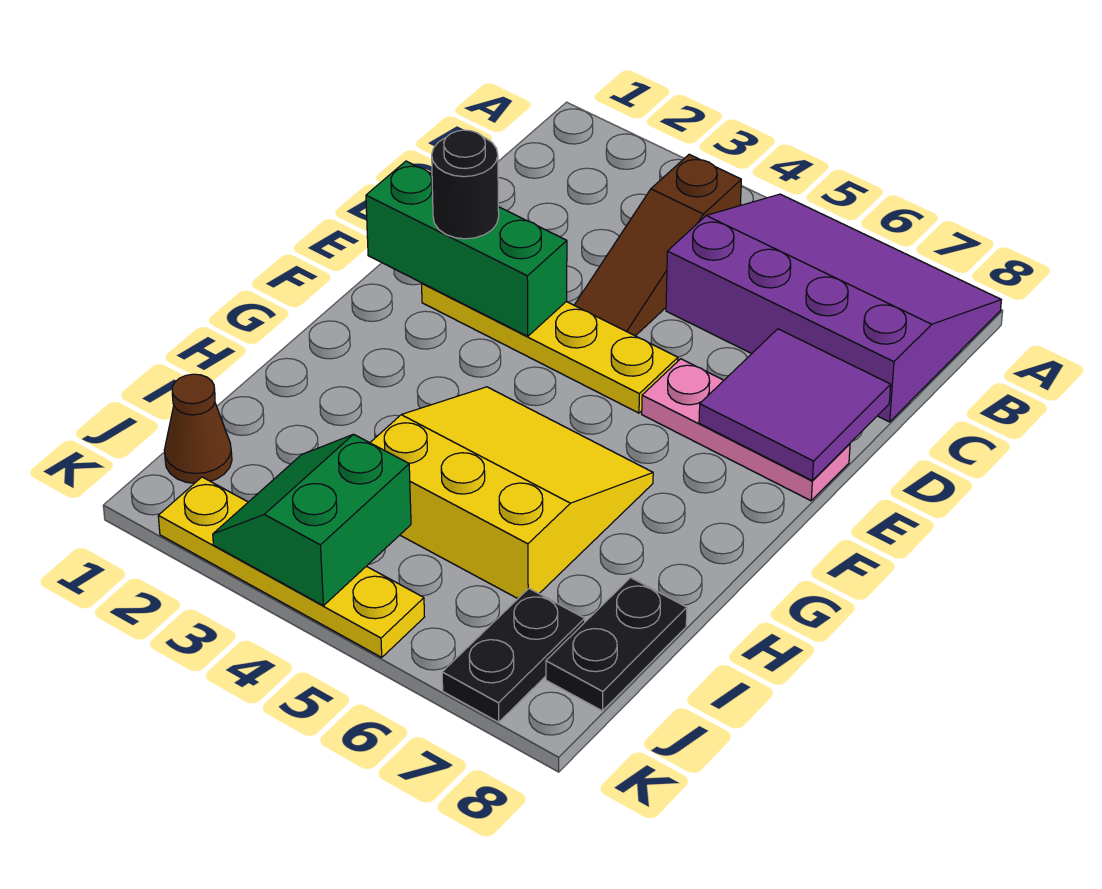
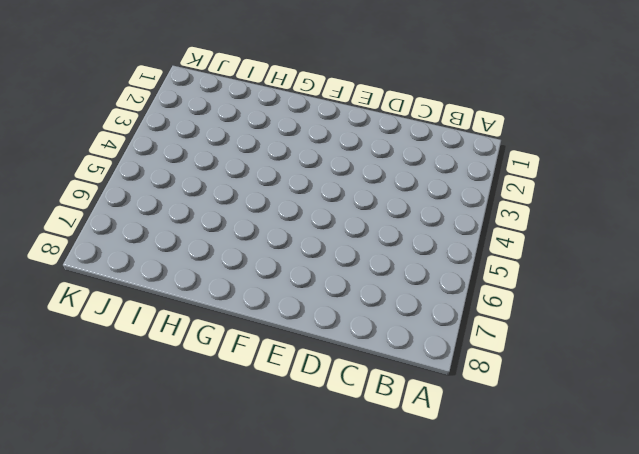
none -> purple 3x4 slope [666,194,1001,422]
none -> brown 1x3 slope [574,154,741,336]
none -> yellow 1x4 plate [422,283,678,413]

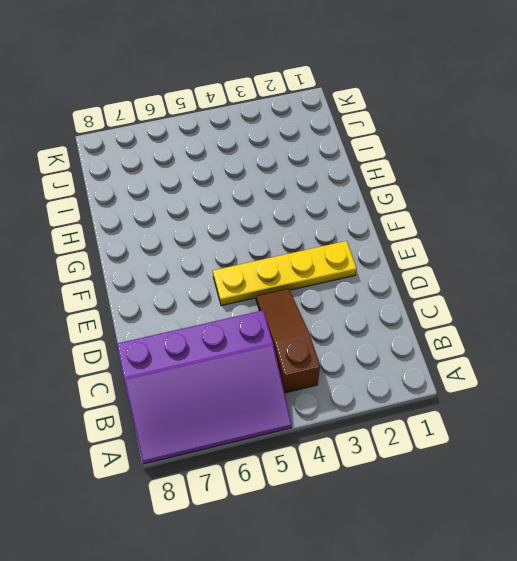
none -> pink 1x3 plate [642,359,850,501]
none -> yellow 3x3 slope [370,387,653,598]
none -> black 1x2 plate [546,578,687,711]

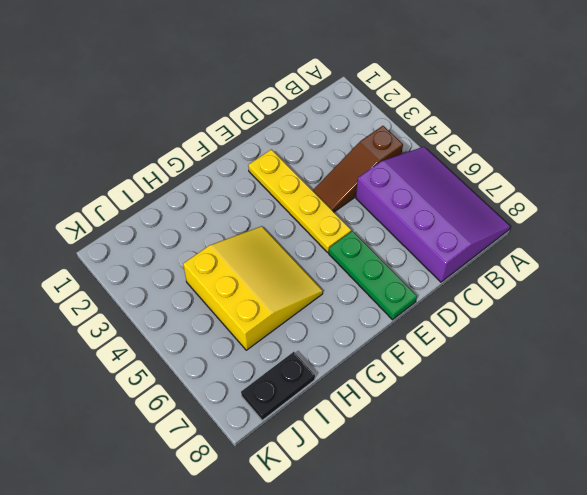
green 1x3 plate [329,231,417,320] -> pink 1x3 plate [642,359,850,501]
none -> brown 1x1 cone [164,374,232,483]
none -> black 1x2 plate [442,589,585,722]
none -> yellow 1x4 plate [158,477,424,657]

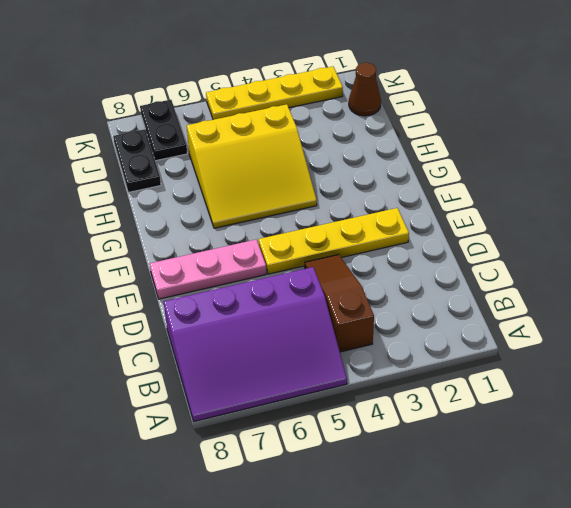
none -> purple 2x2 tile [699,329,891,480]
none -> green 1x3 brick [366,161,567,336]
none -> green 2x2 slope [213,434,411,606]

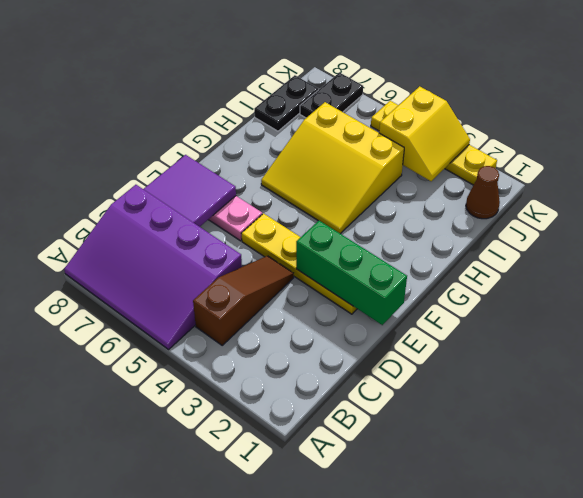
yellow 2x2 slope [379,86,470,181] -> green 2x2 slope [213,434,411,606]
none -> black 1x1 round brick [432,130,499,239]

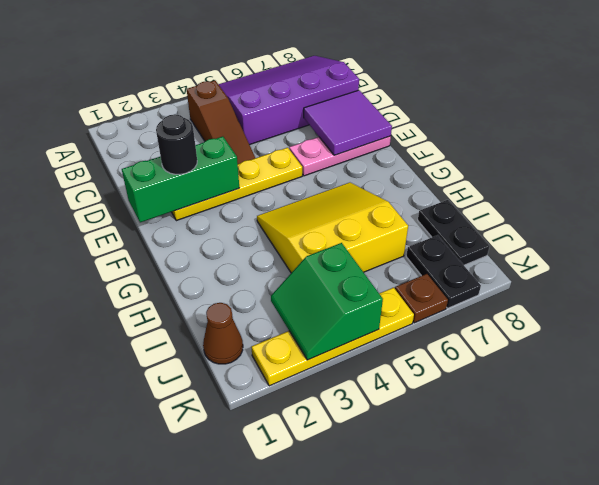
brown 1x1 plate [395,274,448,323] -> none

